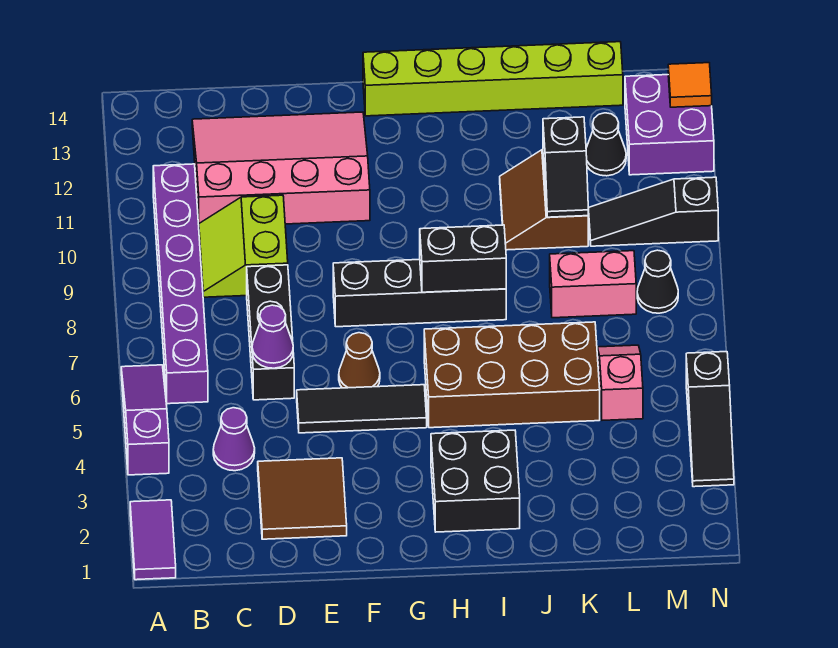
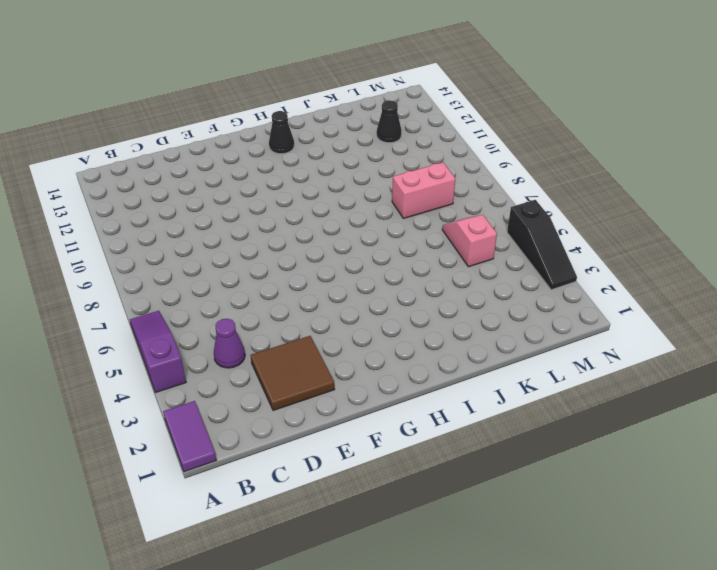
black 1x1 cone [269,111,294,154] -> black 1x1 cone moved to [637,250,678,313]
none -> purple 1x6 brick [153,164,208,404]
none -> lime 2x2 slope [199,195,288,297]
none -> pink 3x4 slope [192,112,370,224]

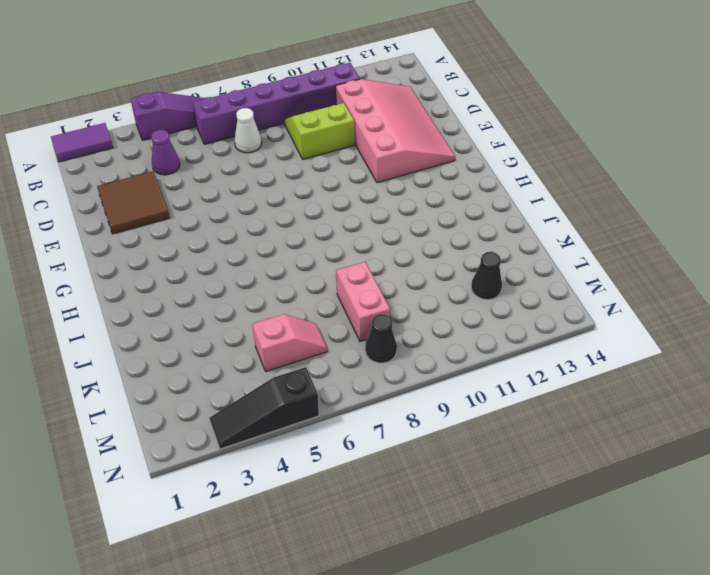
white 1x1 cone [234,108,262,153] -> none
none -> black 1x3 brick [247,265,294,400]
none -> black 1x3 tile [297,385,427,433]
none -> brown 1x1 cone [339,333,380,388]

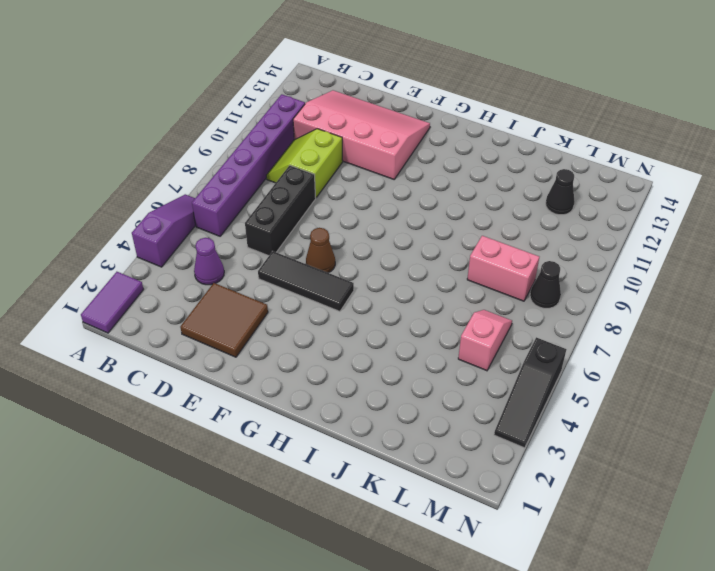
none -> black 1x4 brick [333,260,506,327]
none -> lime 1x6 brick [363,42,623,116]
none -> black 2x2 brick [431,430,520,532]

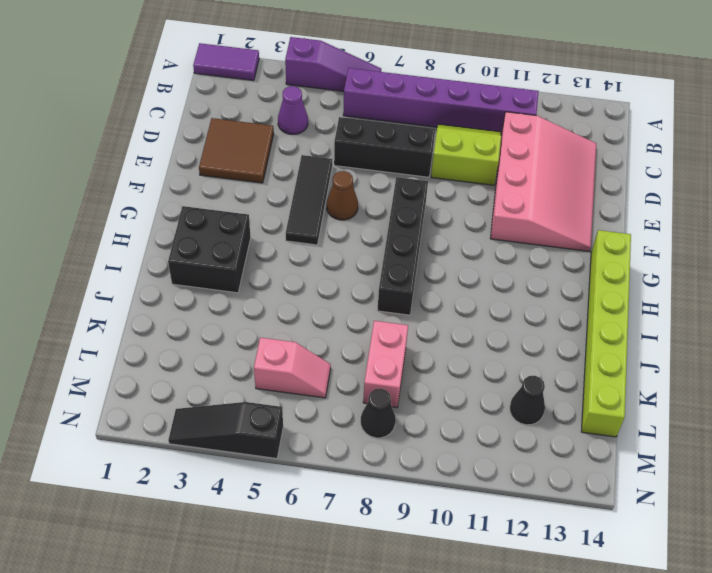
none -> brown 2x4 brick [424,322,600,428]
none -> brown 2x2 slope [500,150,588,250]
none -> black 1x3 slope [588,177,718,246]

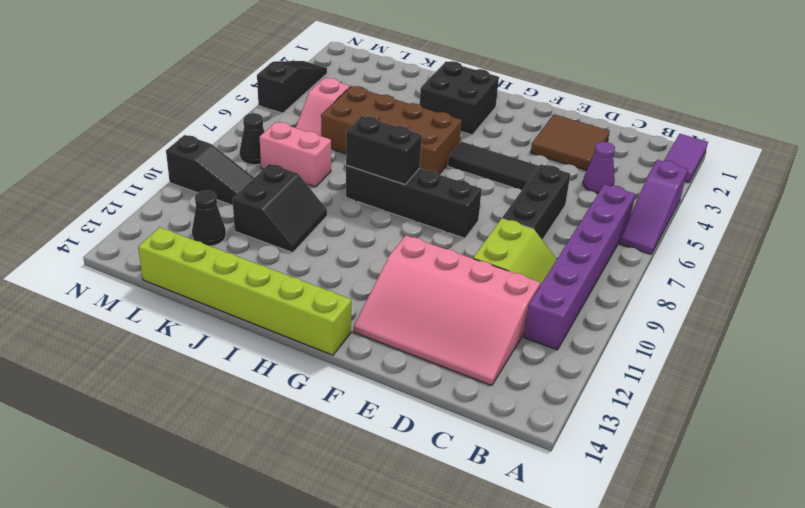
black 2x2 slope [232,164,327,253] -> brown 2x2 slope [500,150,588,250]
none -> brown 1x1 cone [339,333,380,388]
none -> purple 2x2 brick [625,75,714,175]
none -> purple 1x1 cone [252,305,293,368]

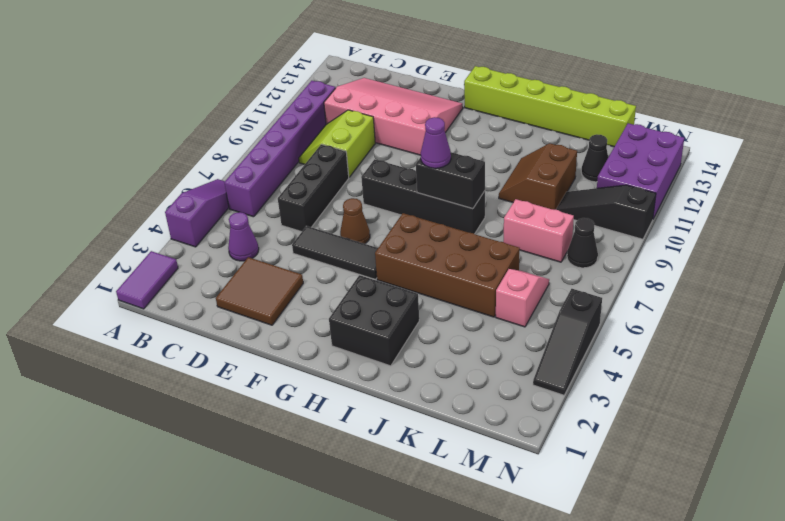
purple 1x1 cone [421,117,451,168] -> purple 1x1 cone moved to [252,305,293,368]
purple 2x3 brick [597,123,684,218] -> purple 2x2 brick [625,75,714,175]
none -> black 1x2 slope [543,117,588,217]
none -> orange 1x1 tile [668,63,712,107]

